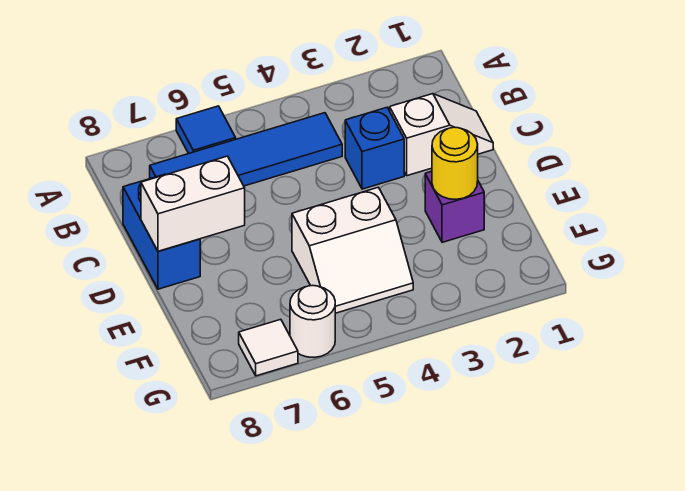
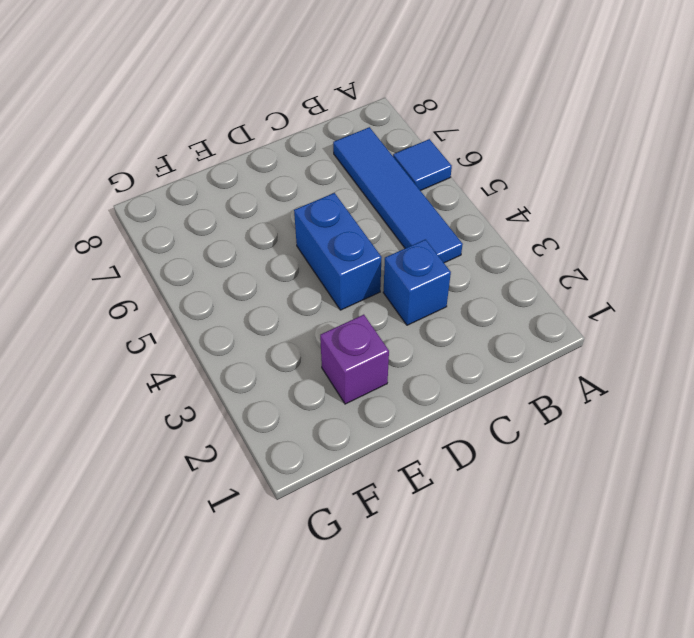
blue 1x2 brick [294,193,382,310] -> blue 1x2 brick turned to [123,174,200,289]
none -> white 1x2 slope [390,94,493,176]
none -> white 2x2 slope [292,187,413,313]

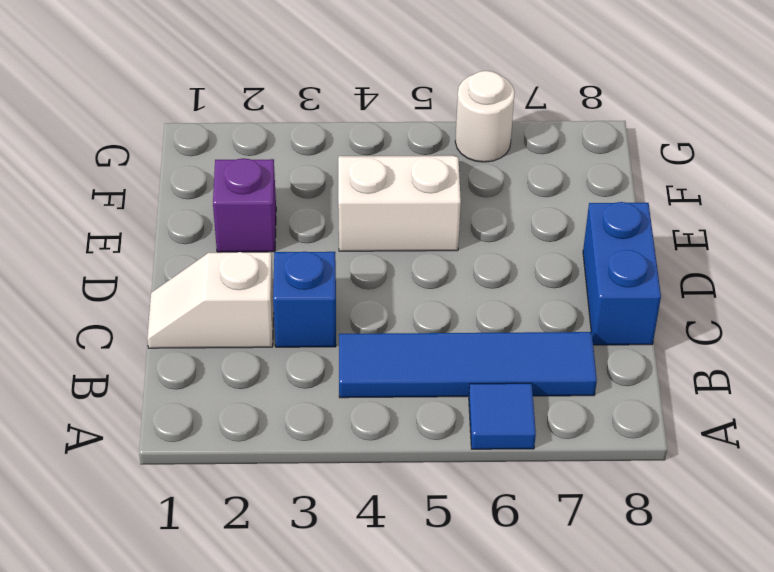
none -> white 1x1 tile [239,319,298,376]
none -> white 1x2 brick [141,156,245,251]

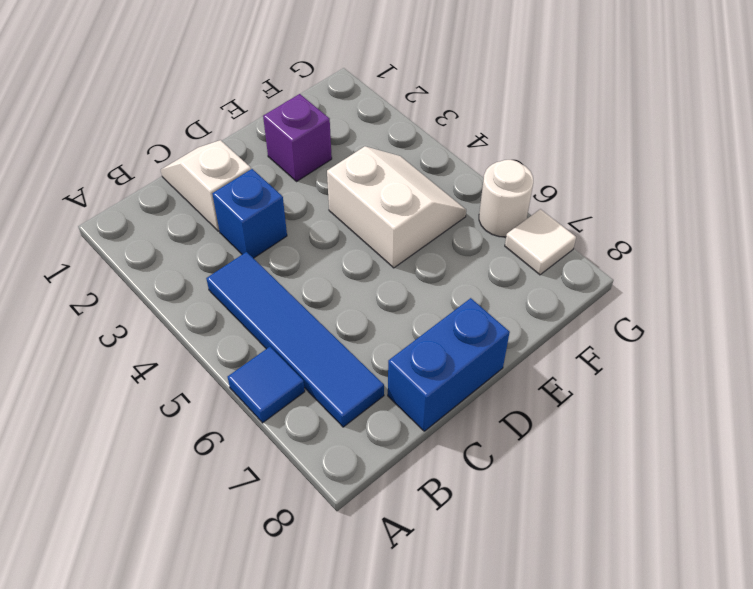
none -> white 1x2 brick [141,156,245,251]
none -> yellow 1x1 round brick [432,127,478,199]

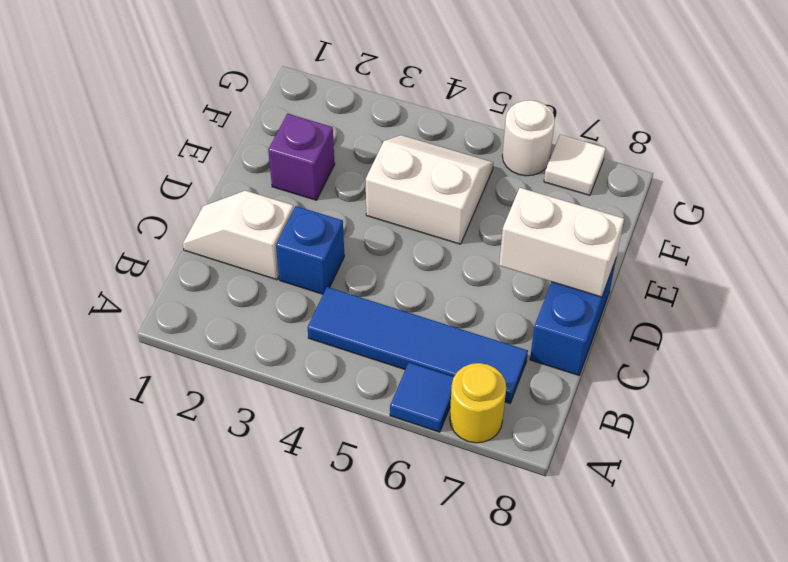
yellow 1x1 round brick [450,363,506,443] -> yellow 1x1 round brick moved to [432,127,478,199]

